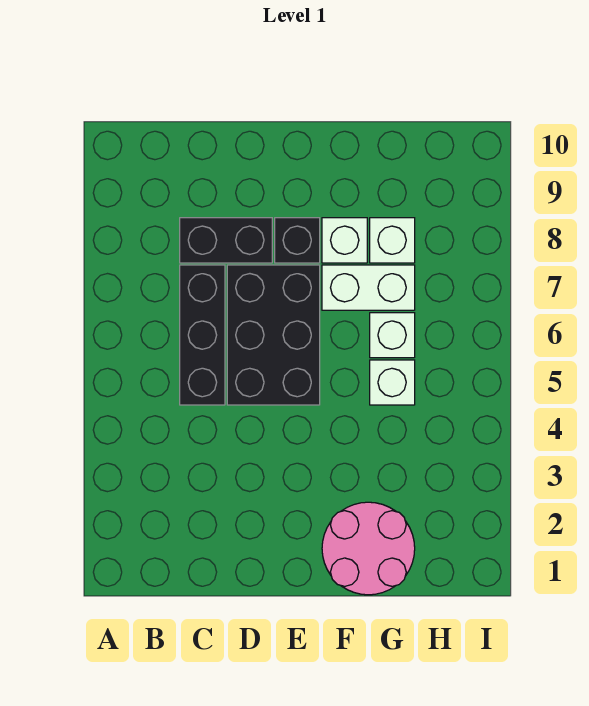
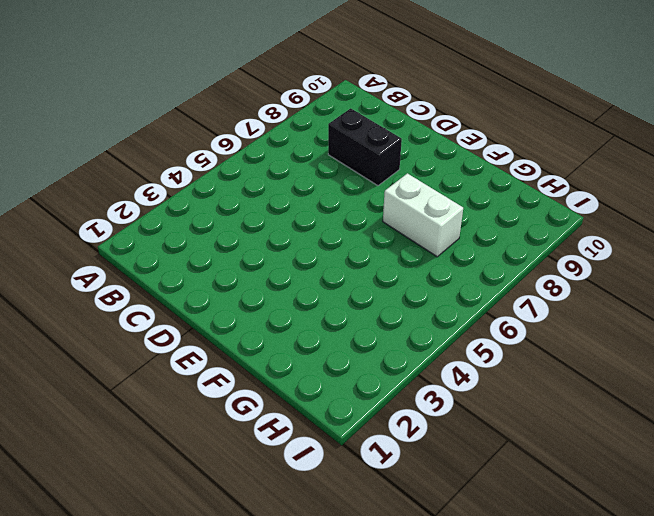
none -> black 1x3 brick [180,265,225,405]
none -> black 2x3 brick [227,265,320,405]

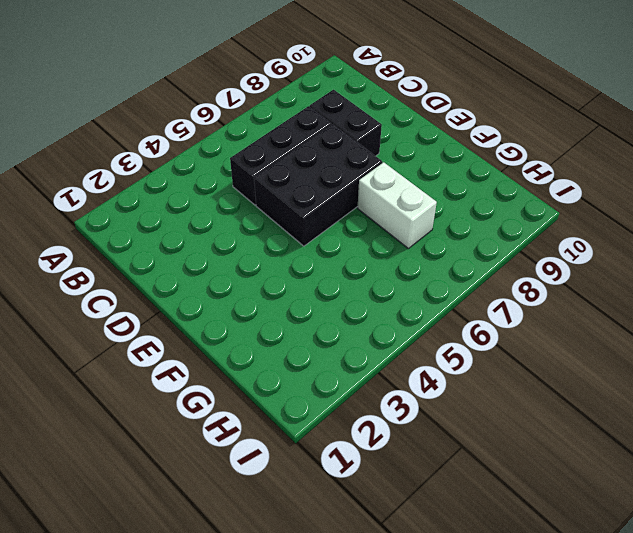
none -> black 1x1 brick [275,218,320,263]
none -> pink 2x2 round brick [322,502,415,595]

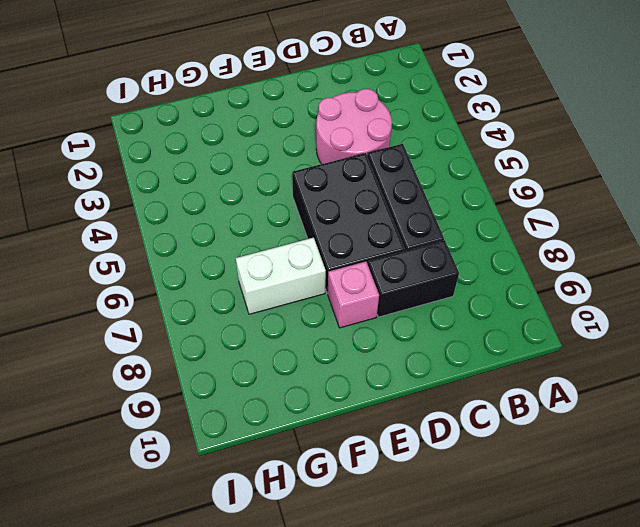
pink 2x2 round brick [316,89,392,164] -> pink 2x2 round brick moved to [322,502,415,595]
pink 1x1 brick [328,261,379,328] -> black 1x1 brick [275,218,320,263]
none -> white 1x1 brick [322,218,367,263]
none -> white 1x1 brick [370,360,415,405]

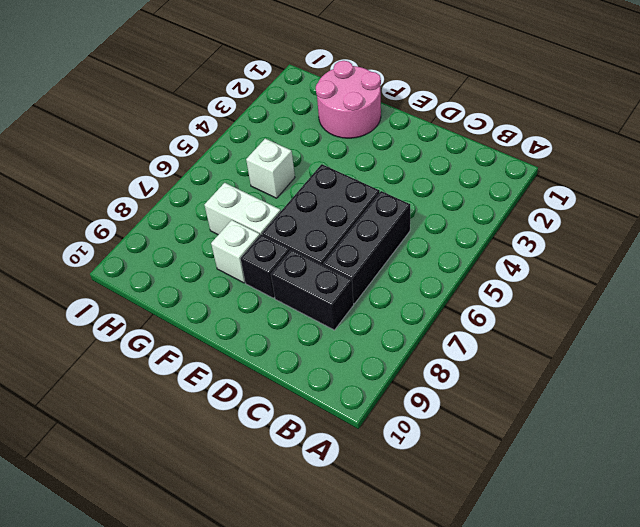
none -> white 1x1 brick [370,313,415,358]
none -> white 1x1 brick [370,218,415,263]

